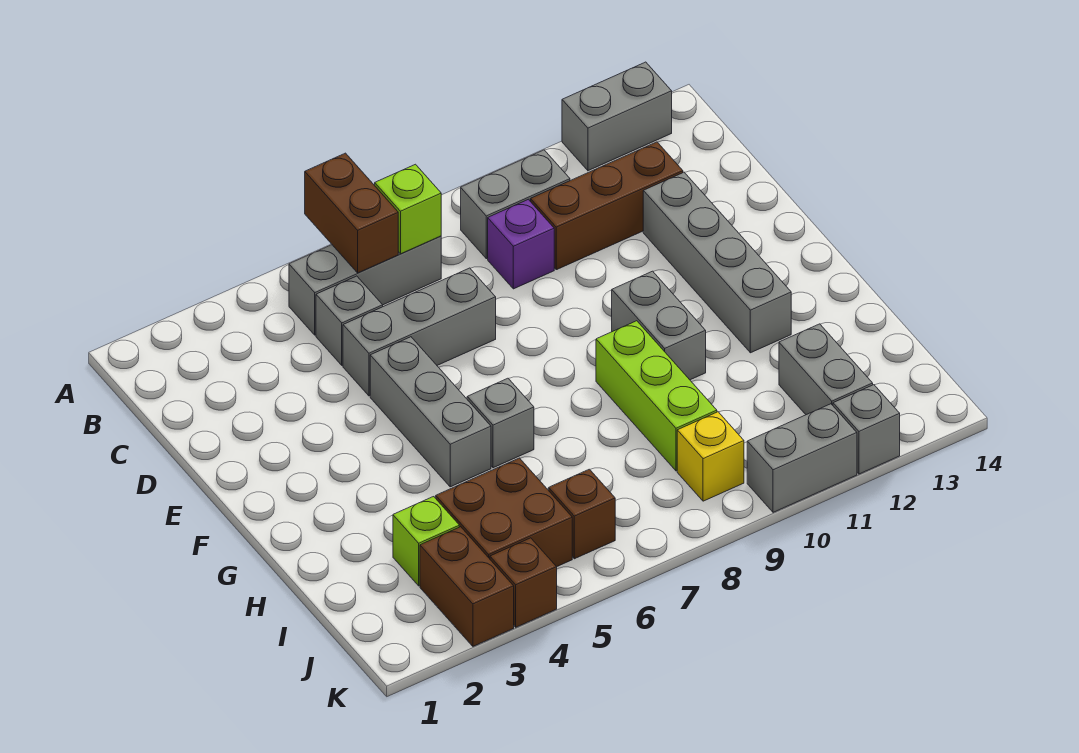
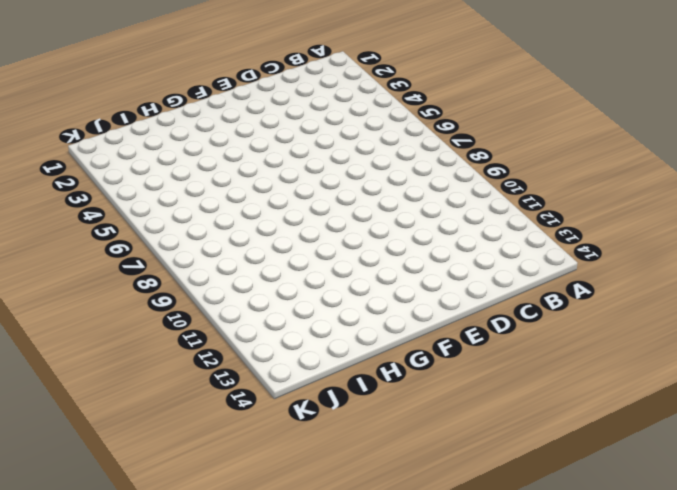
none -> grey 1x2 brick [562,62,672,171]
none -> grey 1x3 brick [289,236,441,335]
none -> grey 1x2 brick [461,150,570,259]

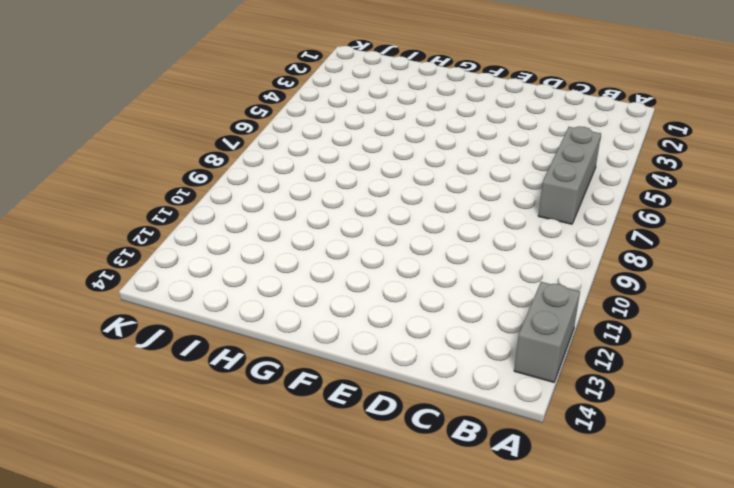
none -> grey 1x2 brick [461,150,570,259]
none -> grey 1x1 brick [316,276,383,365]
none -> purple 1x1 brick [488,199,554,289]

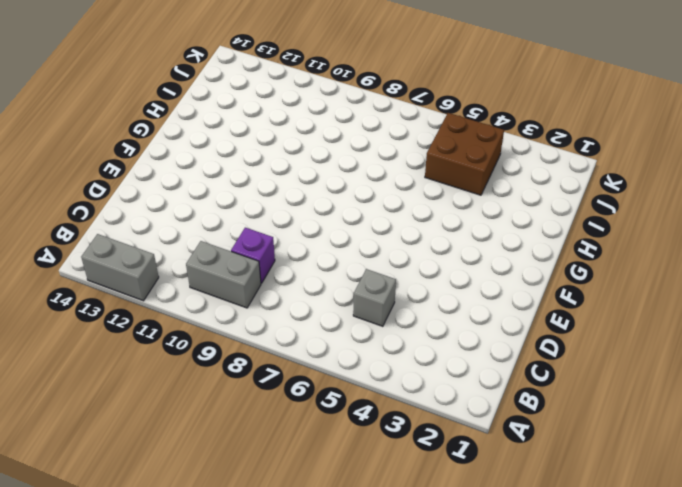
none -> grey 1x3 brick [289,236,441,335]
none -> brown 1x3 brick [531,142,683,270]
none -> grey 1x3 brick [343,268,496,396]

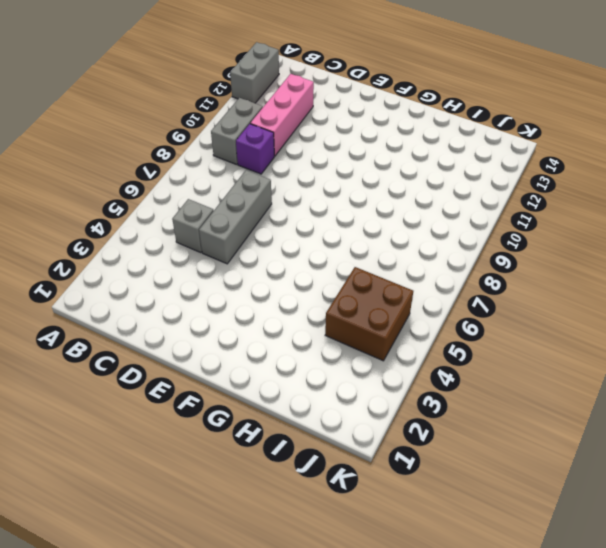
pink 1x3 brick [250,74,314,156] -> brown 1x3 brick [531,142,683,270]
none -> grey 1x3 brick [289,236,441,335]
none -> grey 1x4 brick [643,172,791,353]
none -> grey 1x3 brick [370,337,491,487]

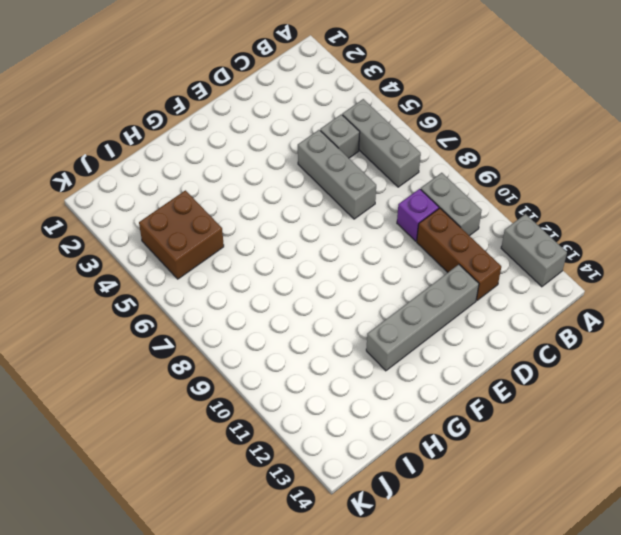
none -> grey 1x3 brick [370,337,491,487]
none -> grey 1x2 brick [612,271,706,380]
none -> grey 1x1 brick [467,378,534,468]

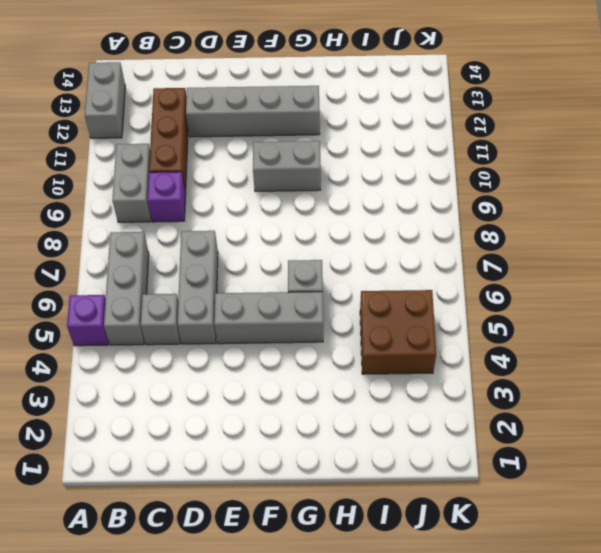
purple 1x1 brick [67,295,108,346] -> none
none -> lime 1x3 brick [596,321,717,471]
none -> lime 1x1 brick [393,497,459,586]
none -> grey 1x2 brick [779,324,873,415]

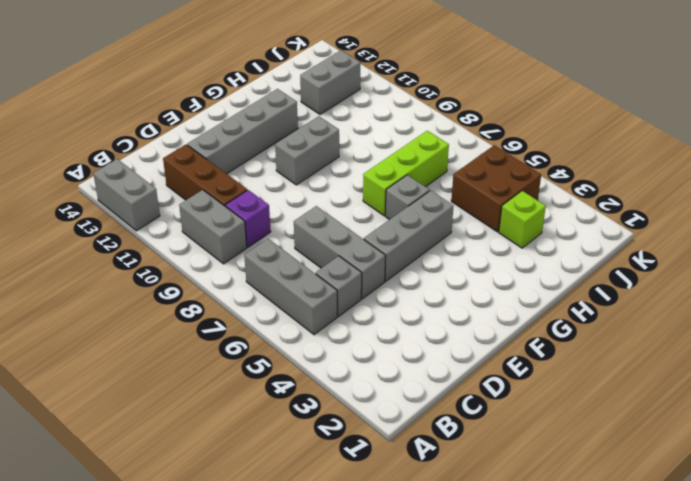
lime 1x3 brick [363,131,449,216] -> lime 1x3 brick moved to [596,321,717,471]
none -> brown 1x2 brick [420,527,514,646]
none -> brown 1x1 brick [549,469,615,559]
none -> yellow 1x1 brick [677,412,744,501]

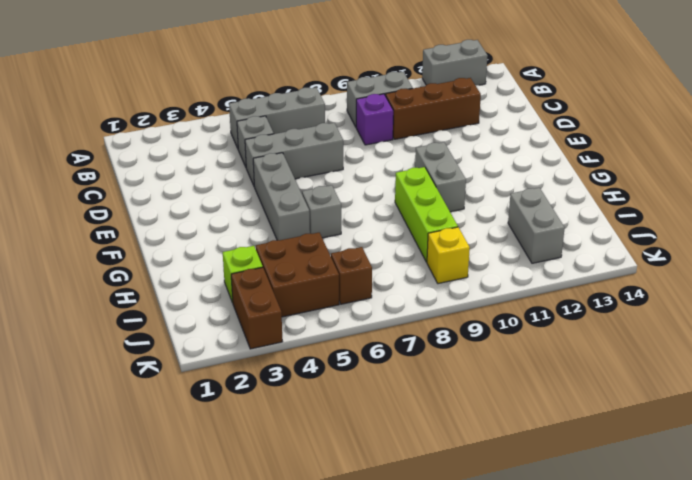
none -> grey 1x4 brick [643,172,791,353]
none -> brown 1x1 brick [490,538,557,627]
none -> grey 1x2 brick [747,404,857,512]

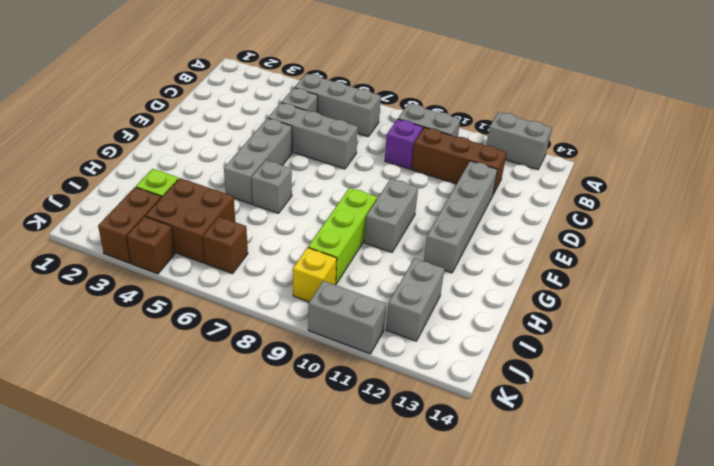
none -> grey 1x1 brick [833,385,900,474]
none -> brown 1x2 brick [305,153,398,273]
none -> lime 1x1 brick [375,164,441,254]

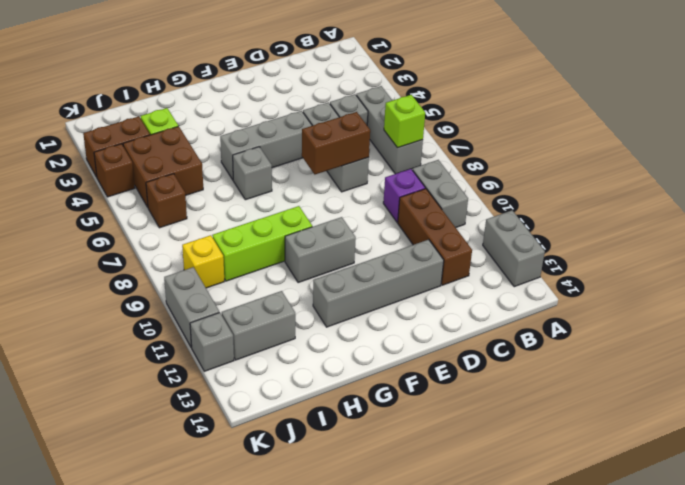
brown 1x2 brick [302,112,370,174] -> brown 1x2 brick moved to [305,153,398,273]

